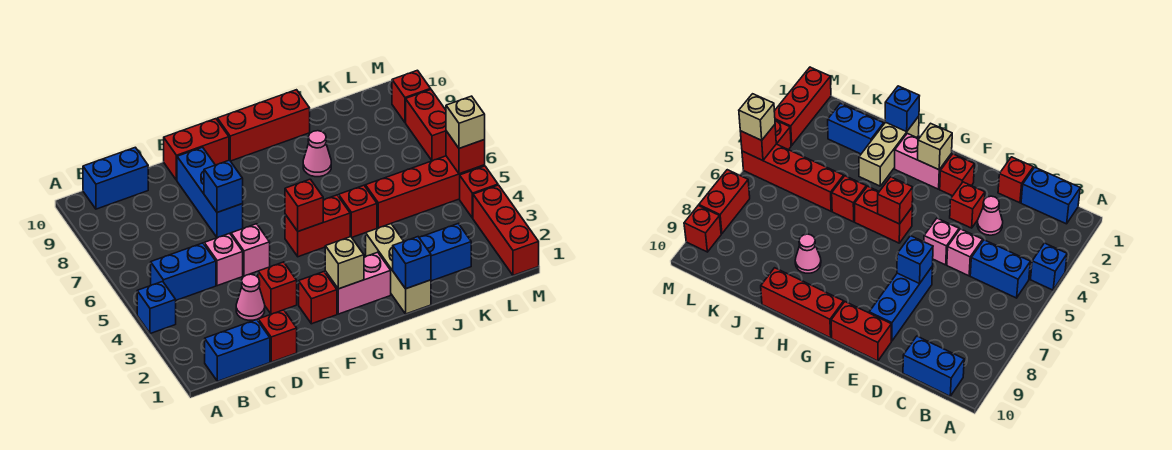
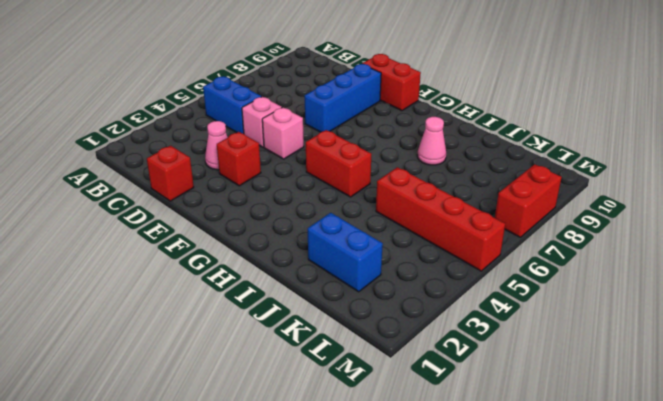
none -> blue 1x1 brick [137,281,176,334]
none -> blue 1x2 brick [205,320,270,381]
none -> blue 1x2 brick [83,147,148,209]
none -> red 1x1 brick [299,272,337,324]

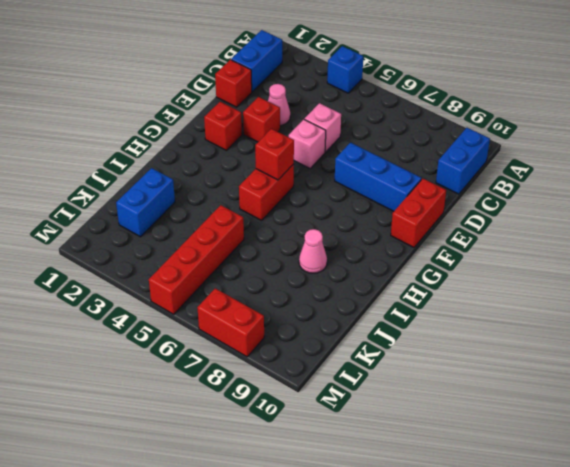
none -> blue 1x2 brick [151,243,216,300]
none -> pink 1x2 brick [325,252,391,314]
none -> red 1x3 brick [217,90,310,161]
none -> tan 1x3 brick [366,224,431,314]

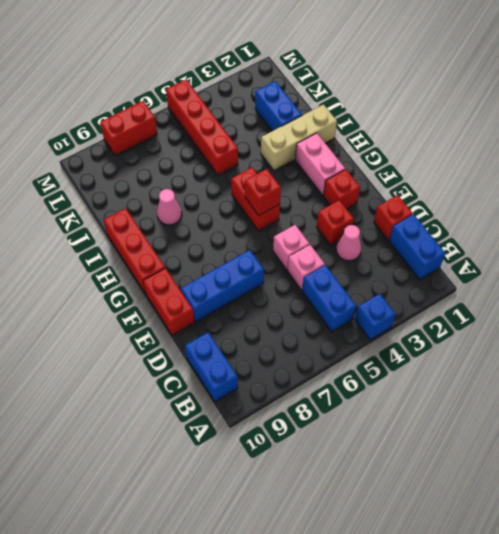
none -> red 1x1 brick [339,185,377,237]
none -> red 1x3 brick [473,185,539,276]
none -> red 1x1 brick [460,166,498,218]
none -> red 1x1 brick [392,70,431,123]

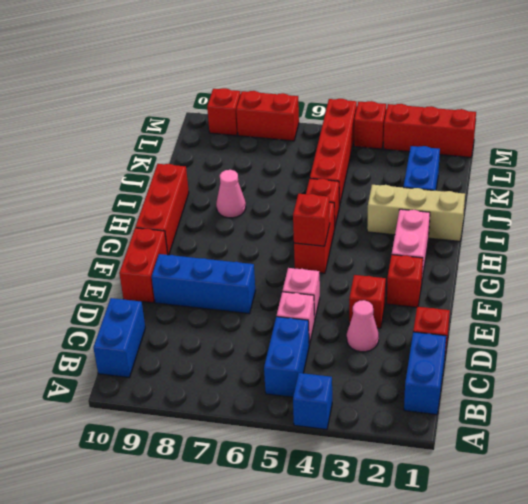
none -> blue 1x1 brick [204,160,243,212]
none -> tan 1x1 brick [325,237,364,289]
none -> blue 1x1 brick [393,237,431,289]
none -> red 1x1 brick [446,131,485,174]

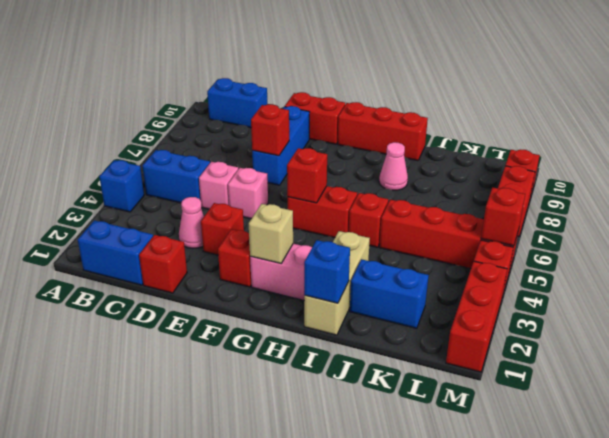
red 1x1 brick [251,104,289,156] -> blue 1x1 brick [204,160,243,212]
none -> tan 1x1 brick [446,96,485,148]

